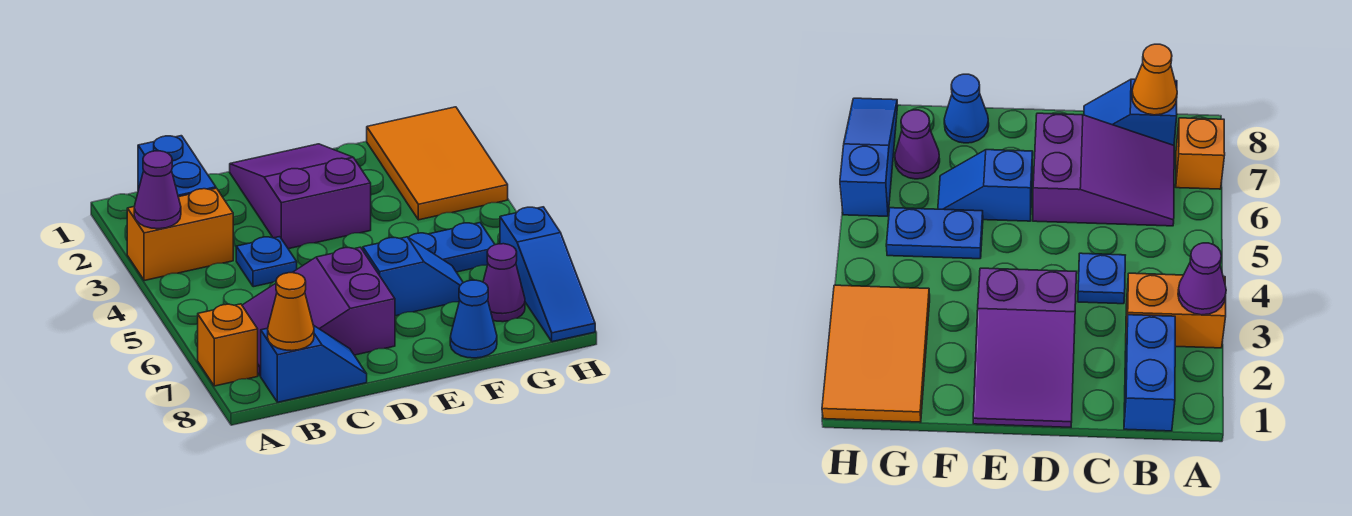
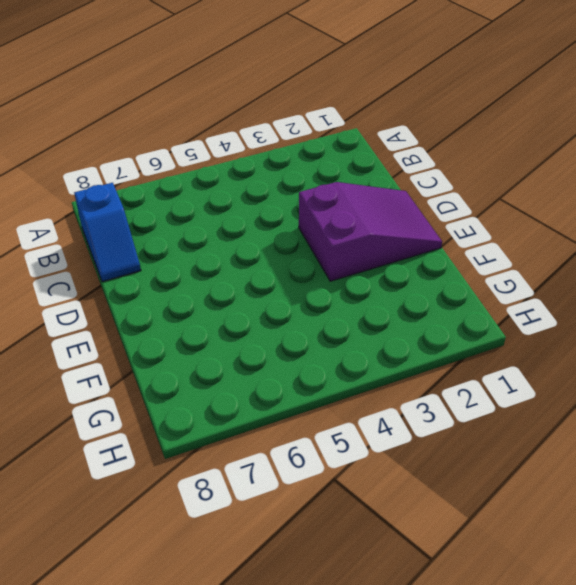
none -> orange 1x2 brick [127,188,233,281]
none -> orange 1x1 brick [198,304,258,386]
none -> blue 1x2 brick [138,136,216,197]

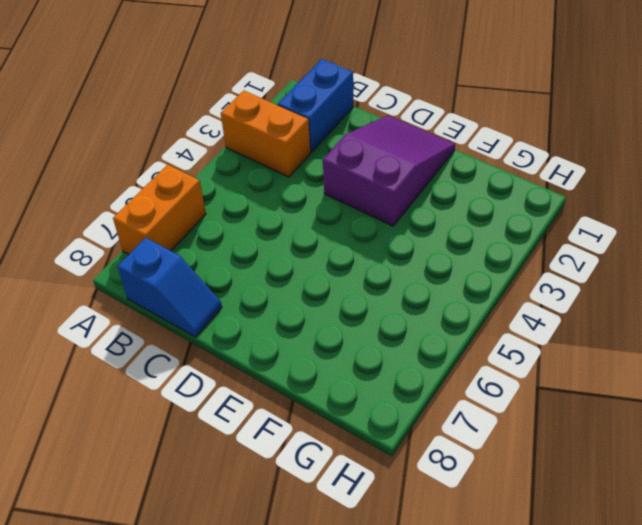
orange 1x2 brick [113,165,206,254] -> orange 1x1 brick [198,304,258,386]
none -> purple 2x3 slope [242,247,395,376]
none -> blue 1x1 plate [236,237,297,287]
none -> blue 1x2 slope [363,237,463,316]

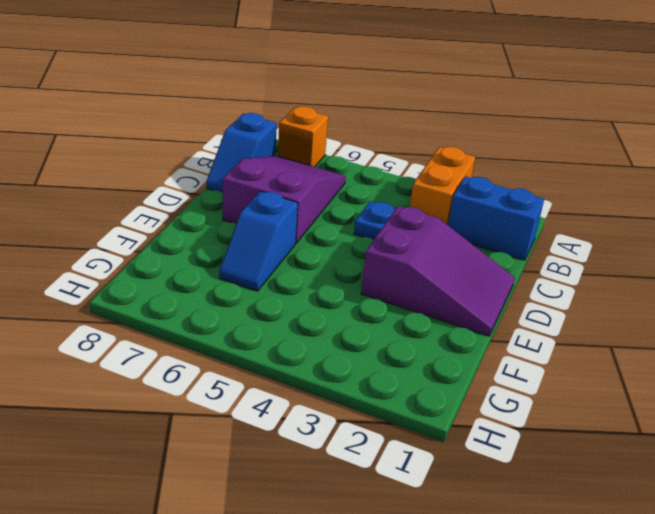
none -> blue 1x2 plate [409,223,495,272]
none -> blue 1x1 cone [450,280,497,358]
none -> orange 2x3 tile [367,107,508,220]

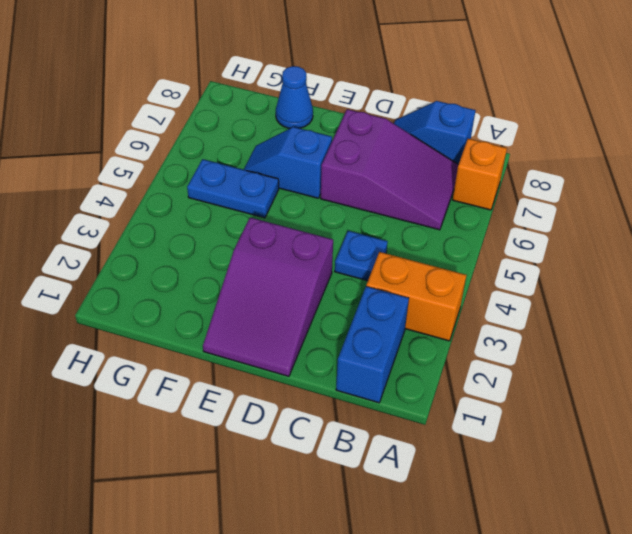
none -> orange 2x3 tile [367,107,508,220]
none -> purple 1x1 cone [483,244,525,322]
none -> blue 1x3 slope [500,207,595,342]

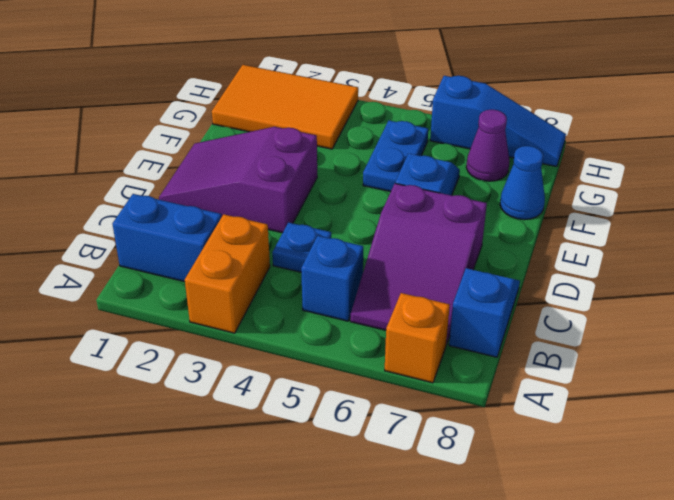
blue 1x1 brick [301,236,363,321] -> none
none -> purple 1x1 cone [134,151,181,229]
none -> orange 1x1 cone [268,273,314,351]

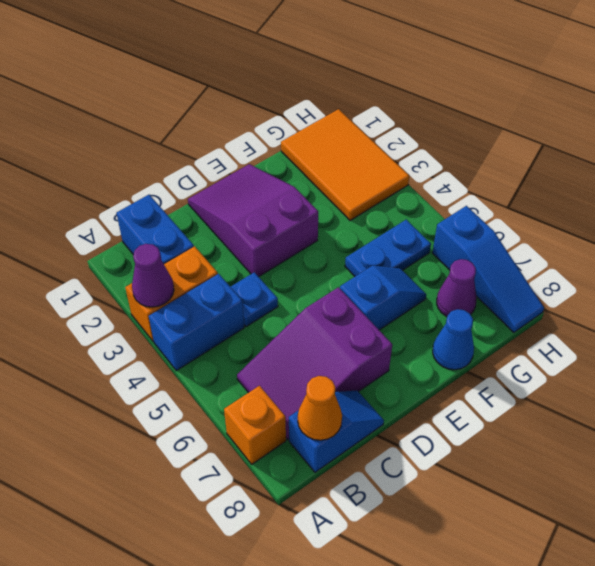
blue 1x2 brick [149,274,244,370] -> none

